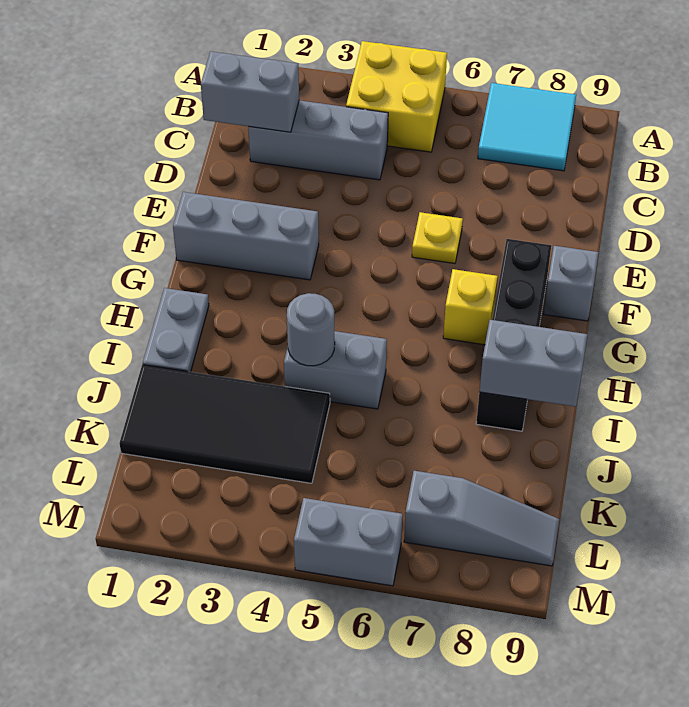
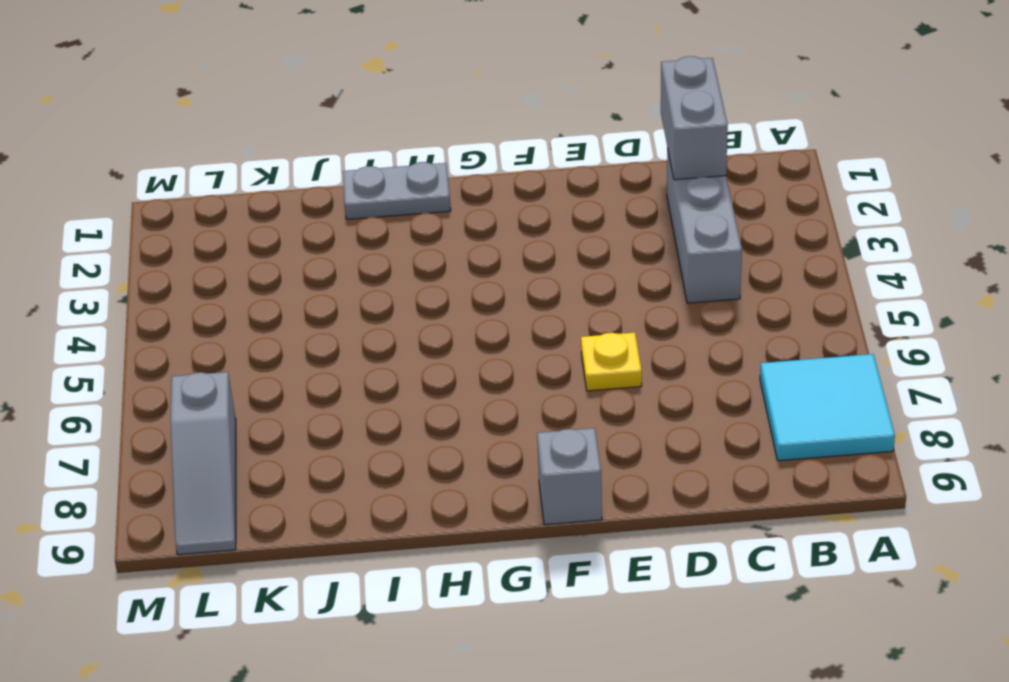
none -> yellow 2x2 brick [346,41,447,152]
none -> grey 1x3 brick [173,192,319,280]
none -> black 1x4 brick [476,239,551,431]

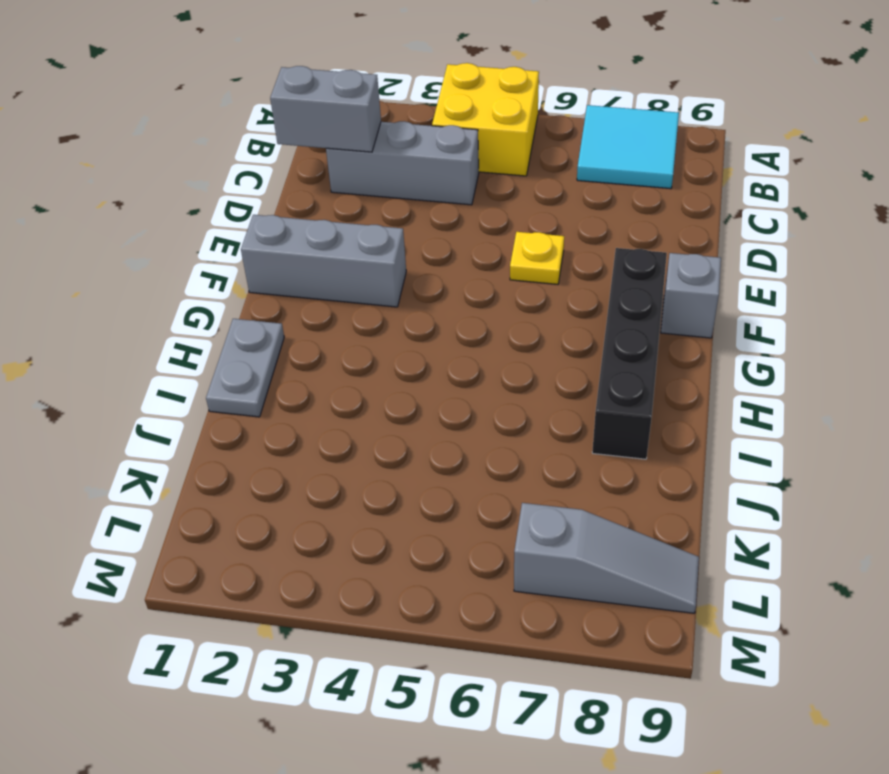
none -> yellow 1x1 brick [443,269,498,345]
none -> grey 1x2 brick [284,331,387,409]
none -> black 2x4 tile [119,365,330,483]

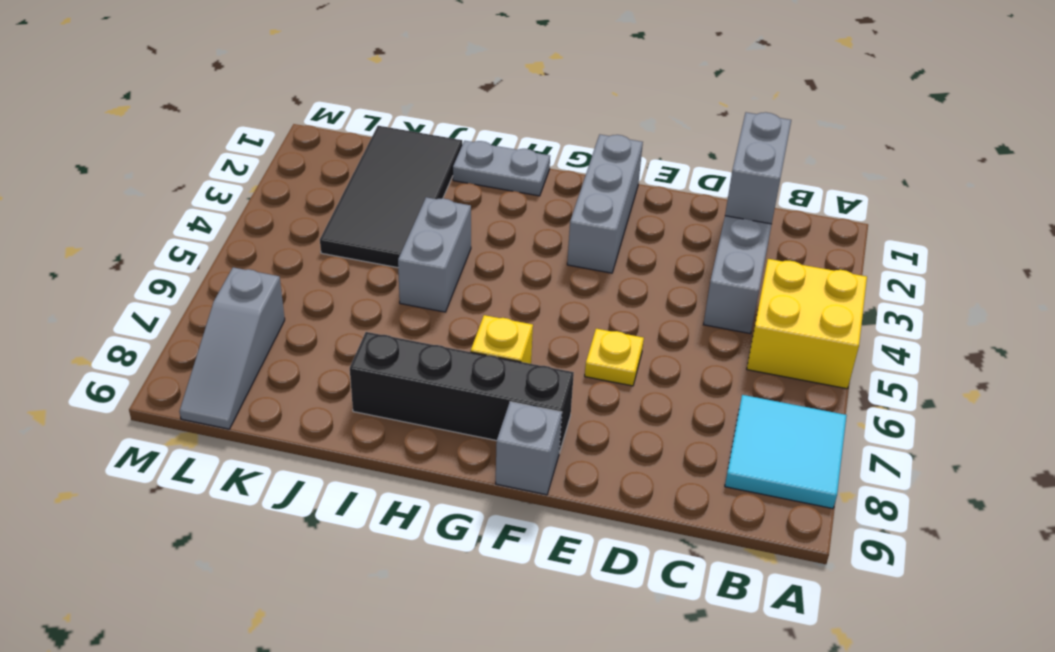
none -> grey 1x2 brick [294,498,403,586]
none -> grey 1x1 round brick [287,293,335,366]
none -> grey 1x2 brick [479,320,587,407]

